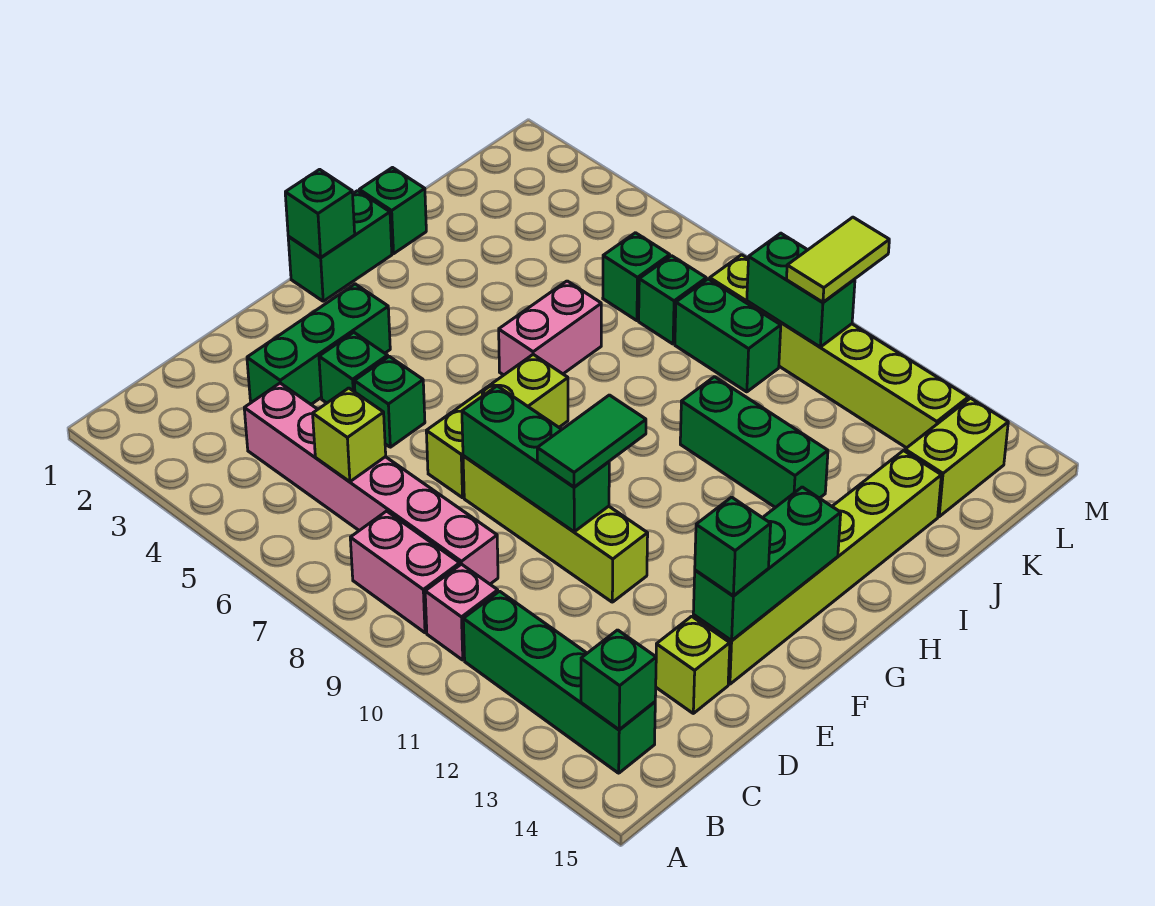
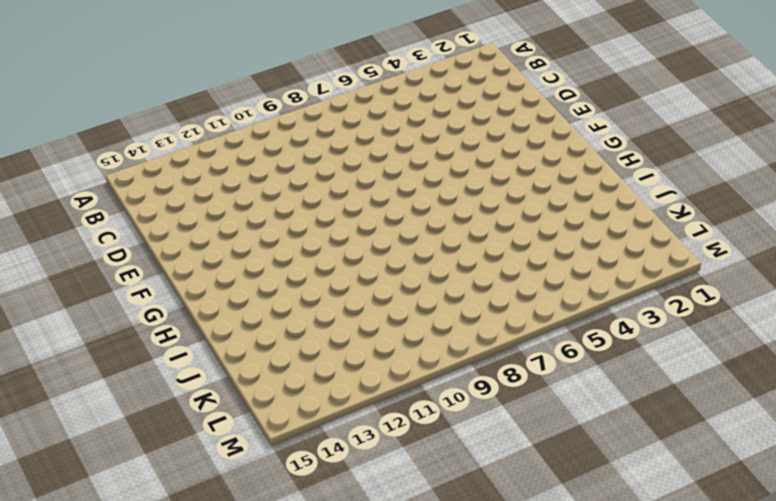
none -> pink 1x2 brick [350,511,460,633]
none -> pink 1x1 brick [425,564,498,660]
none -> green 1x4 brick [463,591,655,773]

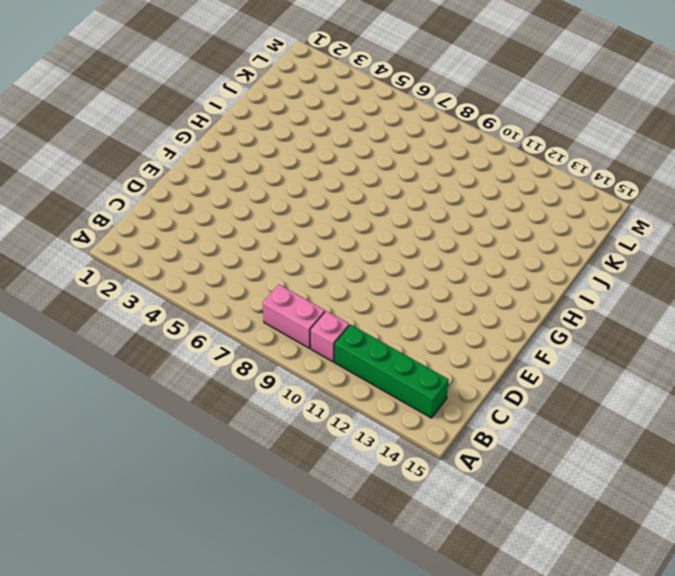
none -> pink 1x6 brick [244,383,498,584]
none -> green 1x3 brick [247,284,390,404]
none -> lime 1x1 brick [656,616,730,713]

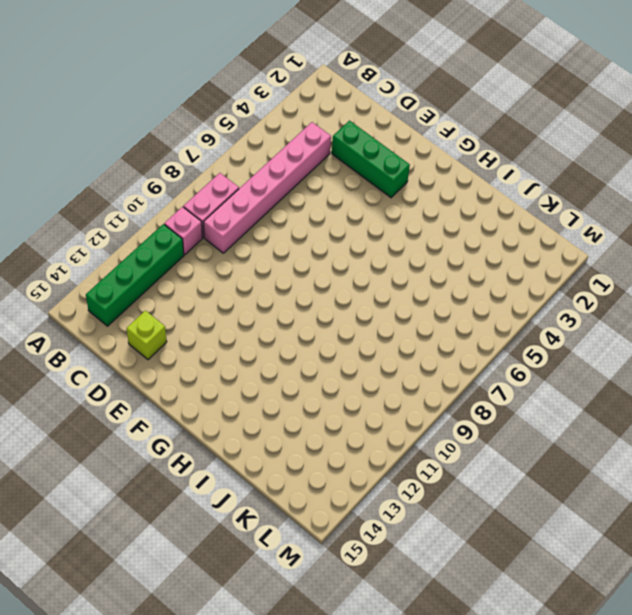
none -> green 1x1 brick [319,332,388,403]
none -> green 1x1 brick [354,357,425,447]
none -> lime 1x3 brick [426,354,568,498]

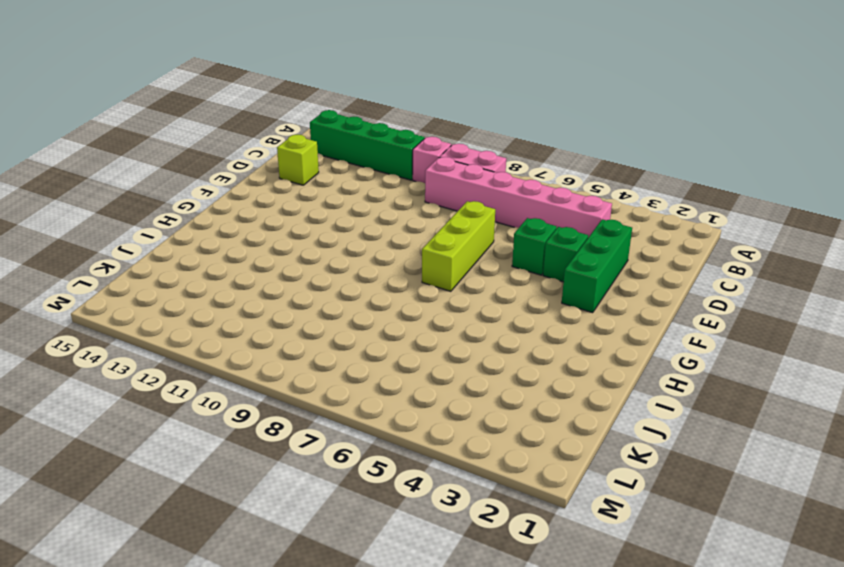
none -> lime 1x4 brick [463,456,648,602]
none -> lime 1x6 brick [693,451,941,684]
none -> green 1x2 brick [288,191,392,301]

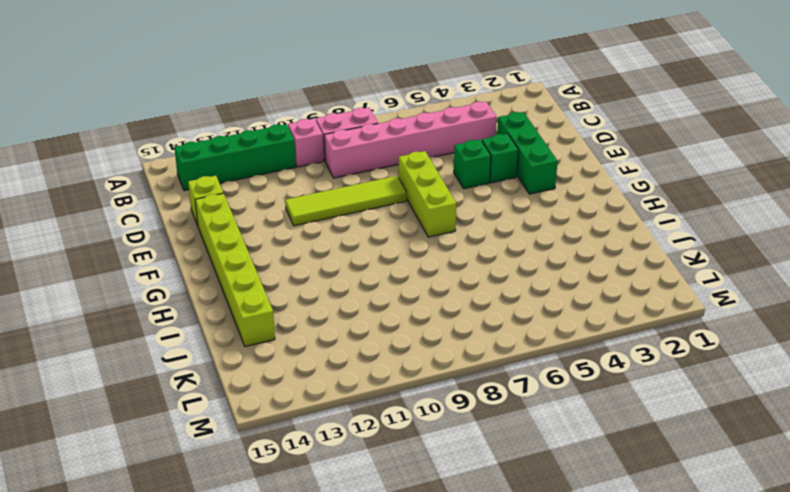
lime 1x4 tile [285,176,407,226] -> lime 1x4 brick [463,456,648,602]
none -> green 1x2 brick [288,191,392,301]
none -> pink 1x2 brick [499,281,601,375]
none -> green 1x1 brick [359,168,426,254]

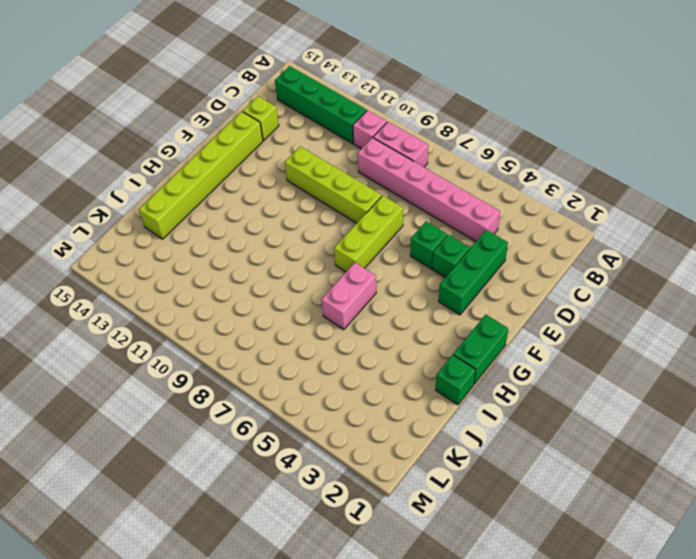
none -> green 1x3 brick [680,377,828,508]
none -> green 1x1 brick [603,233,670,321]
none -> green 1x1 brick [639,256,706,344]

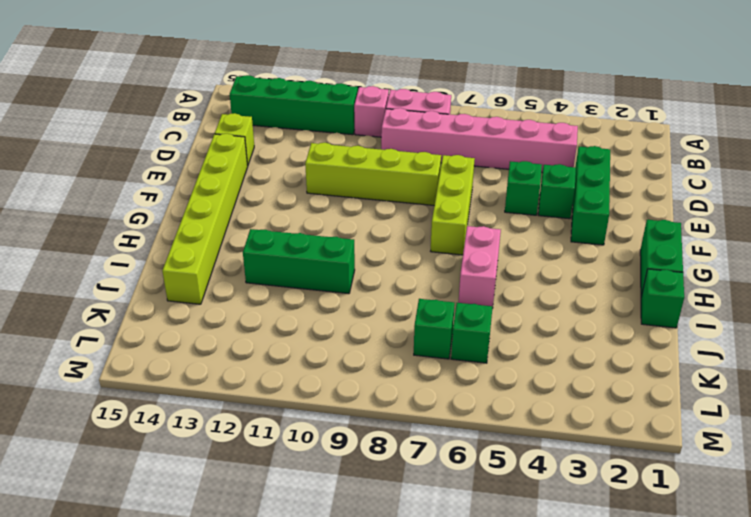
none -> green 1x2 brick [675,279,781,392]
none -> lime 1x2 brick [905,398,1008,517]
none -> lime 1x6 brick [710,255,969,448]

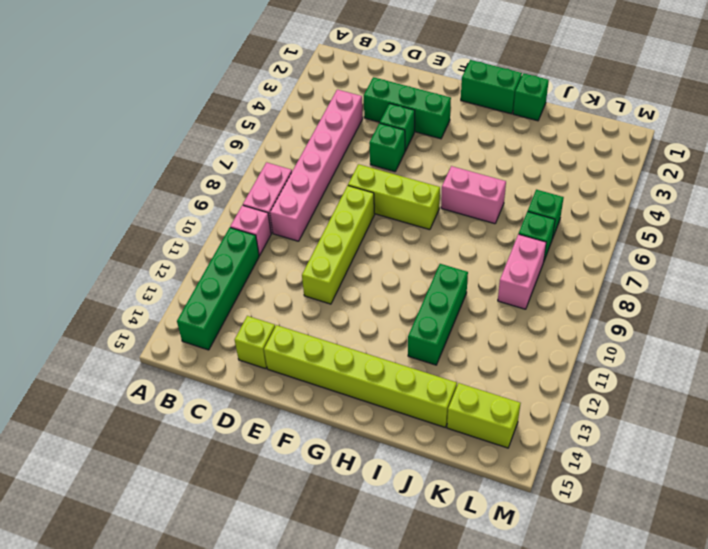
pink 1x2 brick [498,234,546,309] -> green 1x2 brick [675,279,781,392]
none -> lime 1x6 brick [710,255,969,448]
none -> green 1x1 brick [581,630,656,730]
none -> lime 1x1 brick [313,388,386,482]

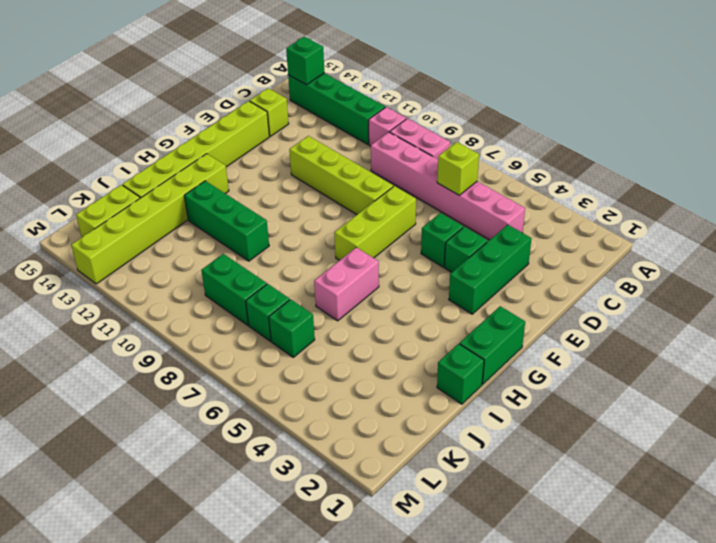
lime 1x6 brick [71,154,229,284] -> lime 1x6 brick turned to [710,255,969,448]
none -> green 1x3 brick [462,386,609,532]
none -> green 1x3 brick [693,487,841,640]
none -> green 1x1 brick [285,169,355,257]

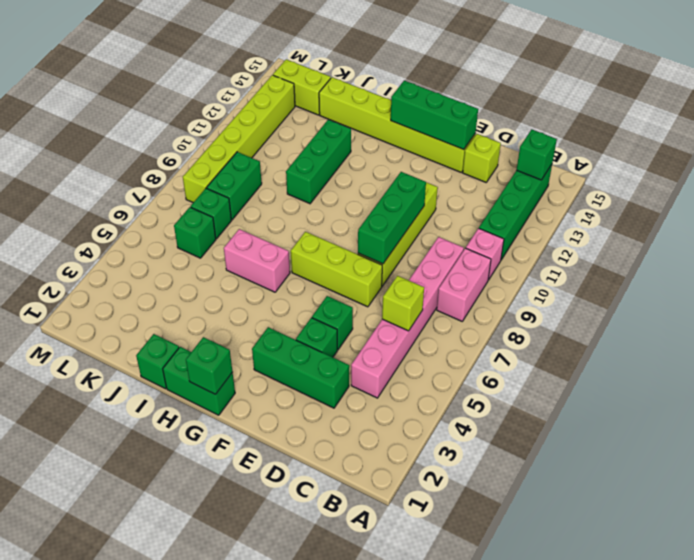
none -> green 1x2 brick [747,233,855,347]
none -> green 1x2 tile [537,395,646,487]
none -> green 1x1 brick [695,497,771,596]

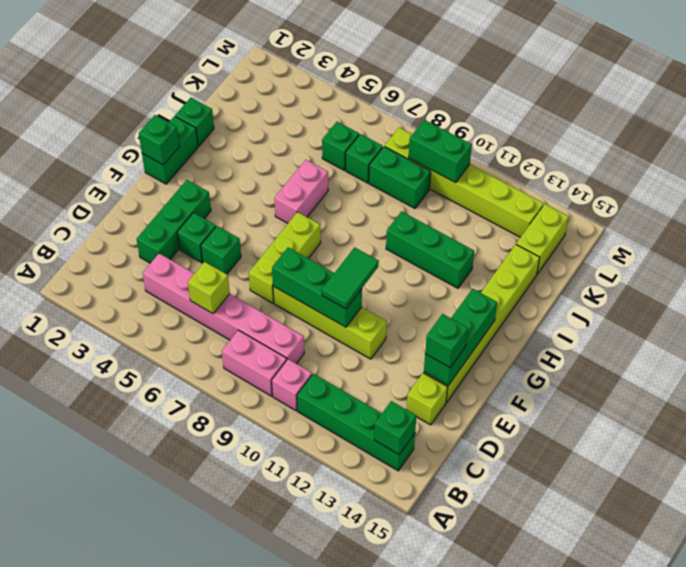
none -> lime 1x2 tile [787,217,889,302]

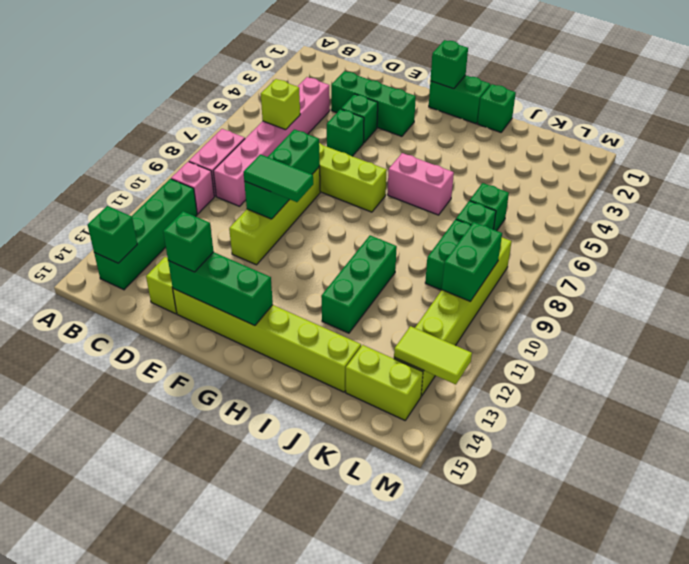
lime 1x2 tile [394,326,472,384] -> lime 1x2 tile moved to [787,217,889,302]

